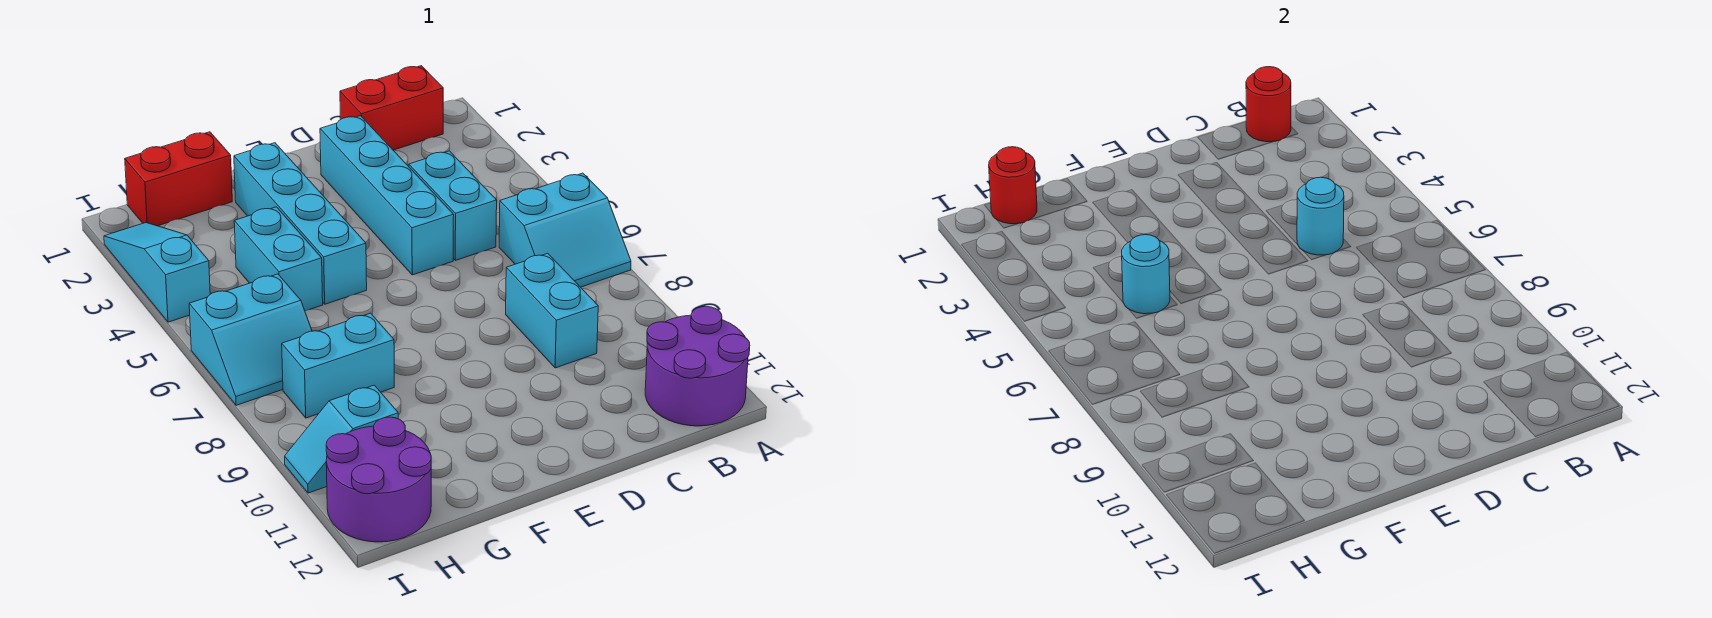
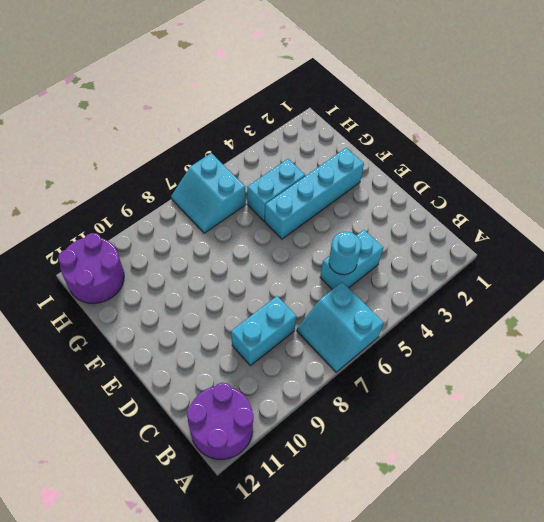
none -> red 1x2 brick [340,66,443,150]
none -> cyan 1x4 brick [320,116,454,275]
none -> red 1x2 brick [125,132,232,226]

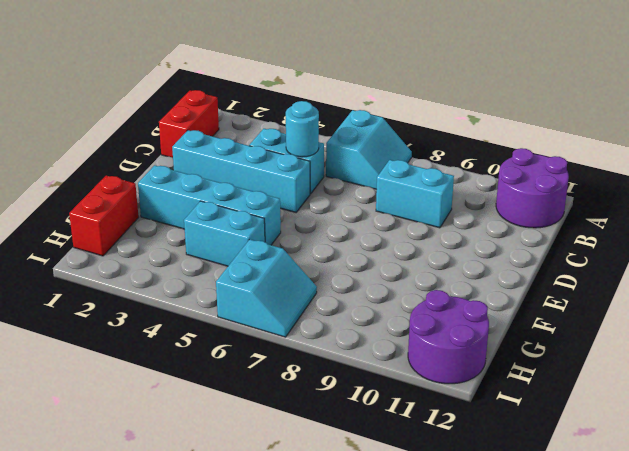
none -> cyan 1x2 brick [282,313,394,418]
none -> cyan 1x2 slope [285,385,398,493]
none -> cyan 1x3 slope [104,223,210,322]

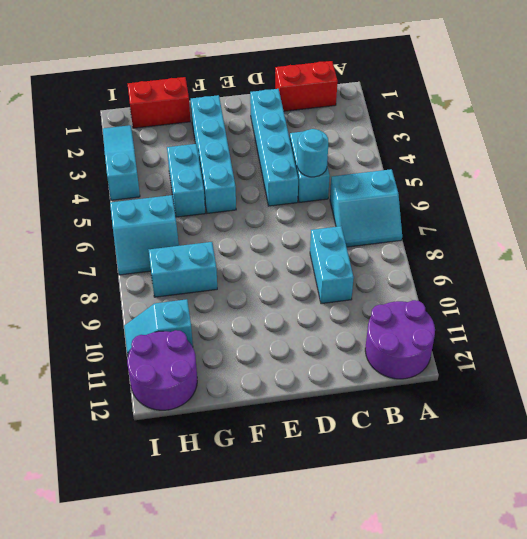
none -> red 1x1 round brick [1246,67,1291,142]
none -> cyan 1x1 round brick [1122,235,1170,314]
none -> red 1x1 round brick [989,147,1037,224]

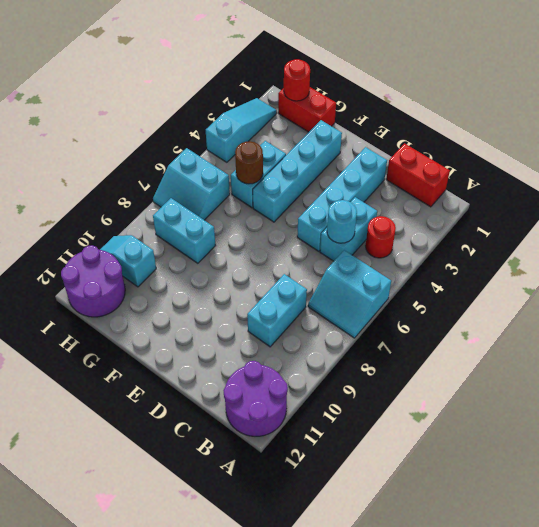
red 1x1 round brick [366,216,396,258] -> red 1x1 round brick moved to [1246,67,1291,142]
brown 1x1 round brick [235,141,263,184] -> cyan 1x1 round brick [1122,235,1170,314]

